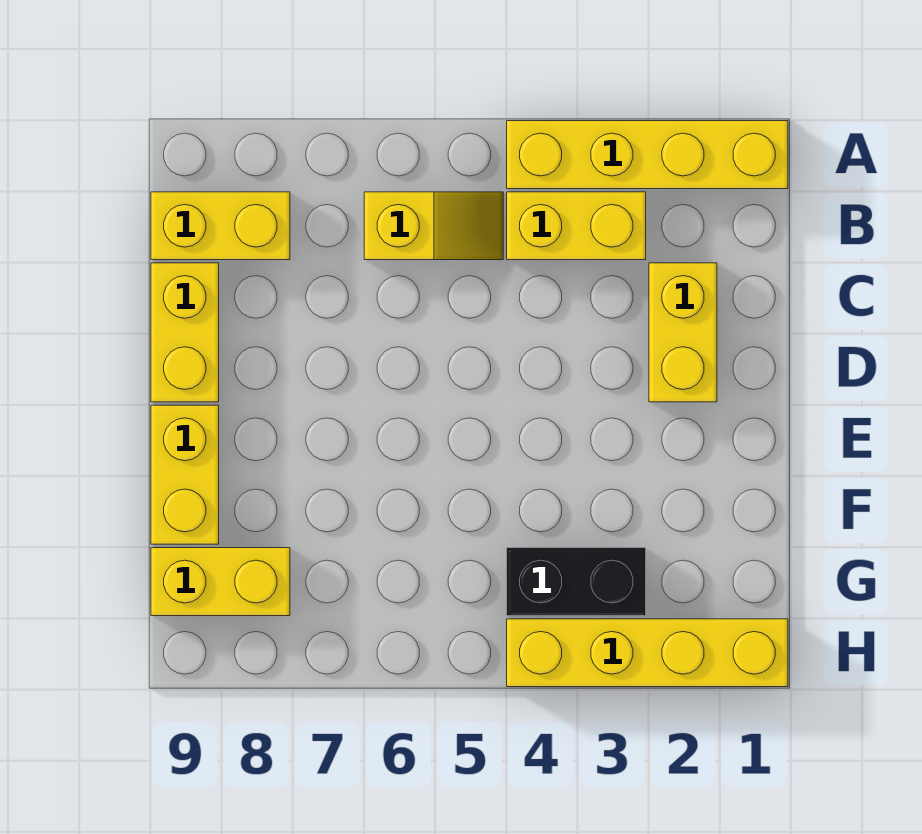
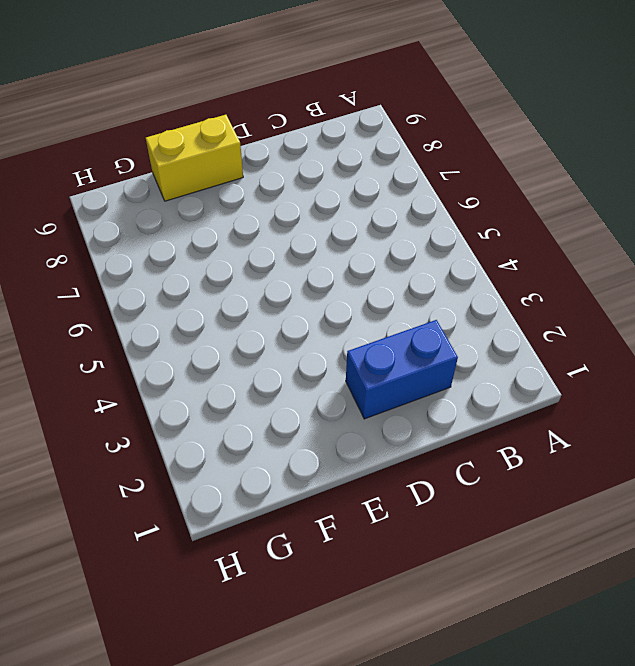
blue 1x2 brick [346,320,458,419] -> yellow 1x2 brick [649,263,717,402]
none -> yellow 1x4 brick [507,121,788,189]
none -> yellow 1x2 brick [507,192,646,260]

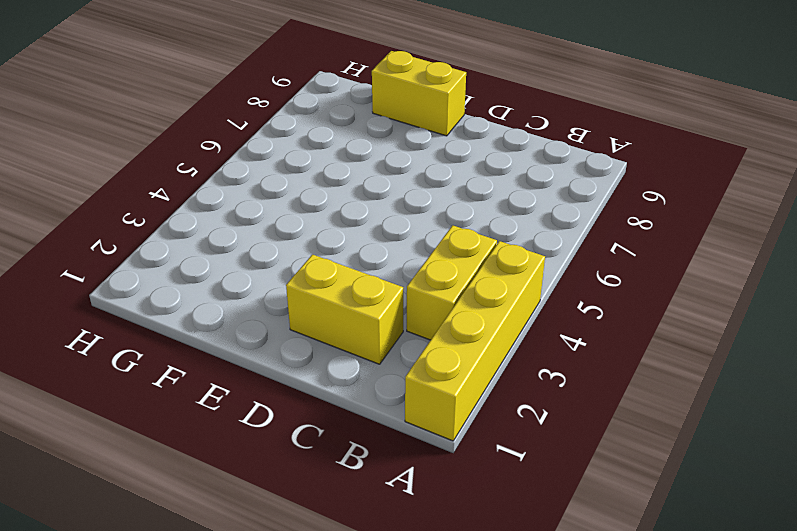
none -> yellow 1x2 slope [364,192,503,260]
none -> yellow 1x2 brick [151,192,290,260]

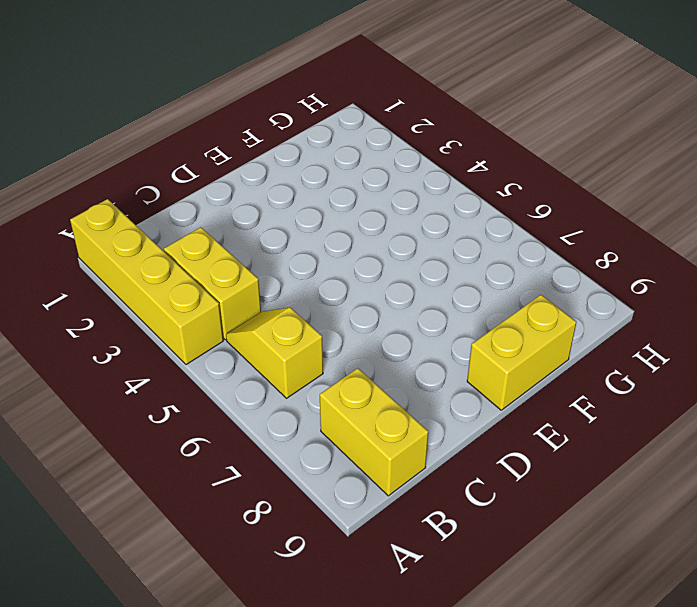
none -> yellow 1x2 brick [649,263,717,402]
none -> yellow 1x2 brick [151,263,219,402]

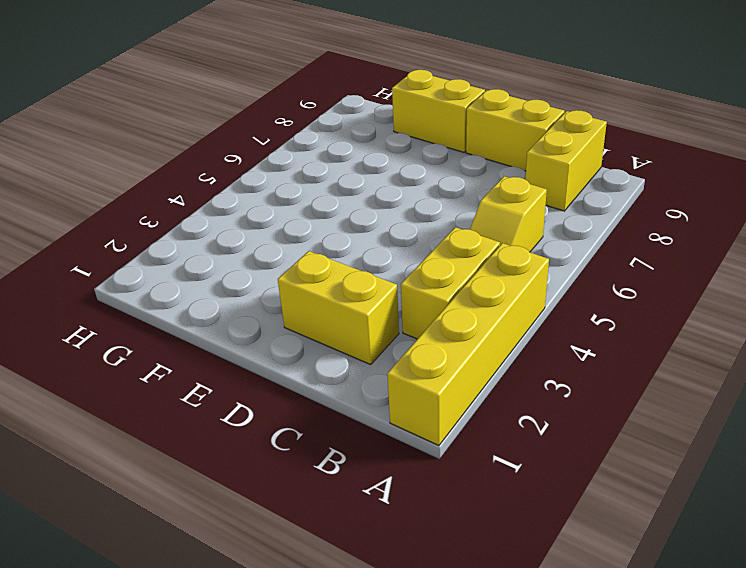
none -> black 1x2 brick [507,548,646,616]
none -> yellow 1x2 brick [151,548,290,616]

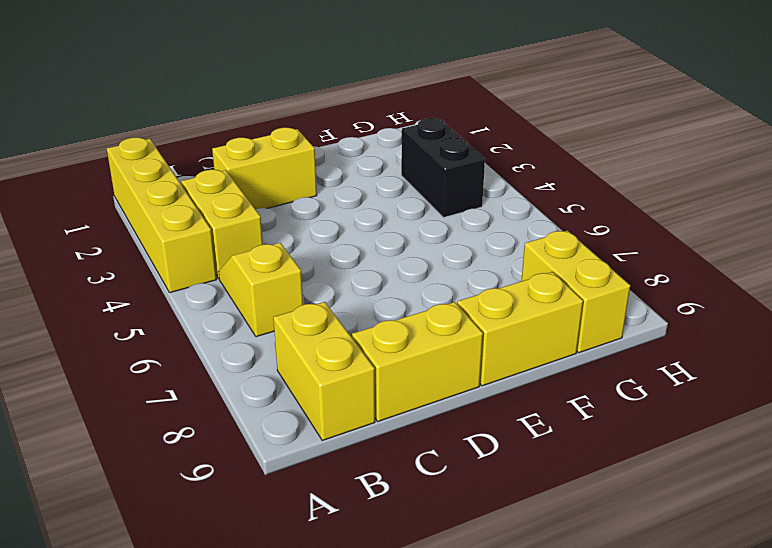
none -> yellow 1x4 brick [507,619,788,687]

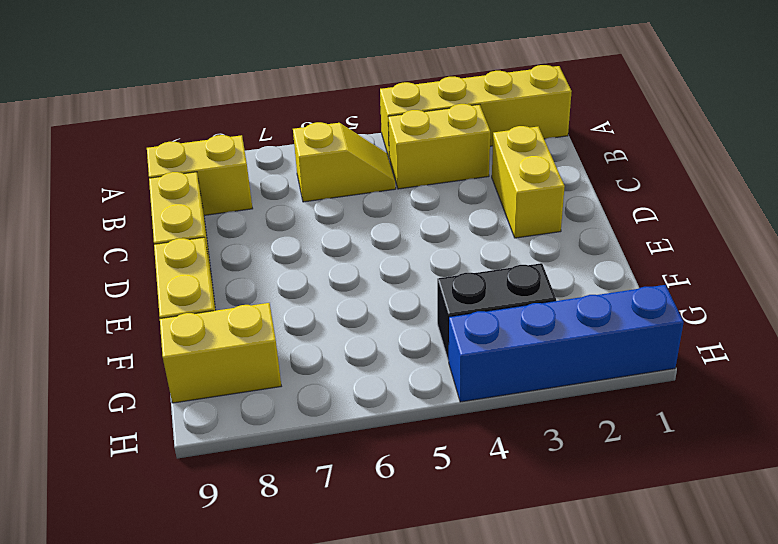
blue 1x4 brick [449,285,684,402] -> yellow 1x4 brick [507,619,788,687]

